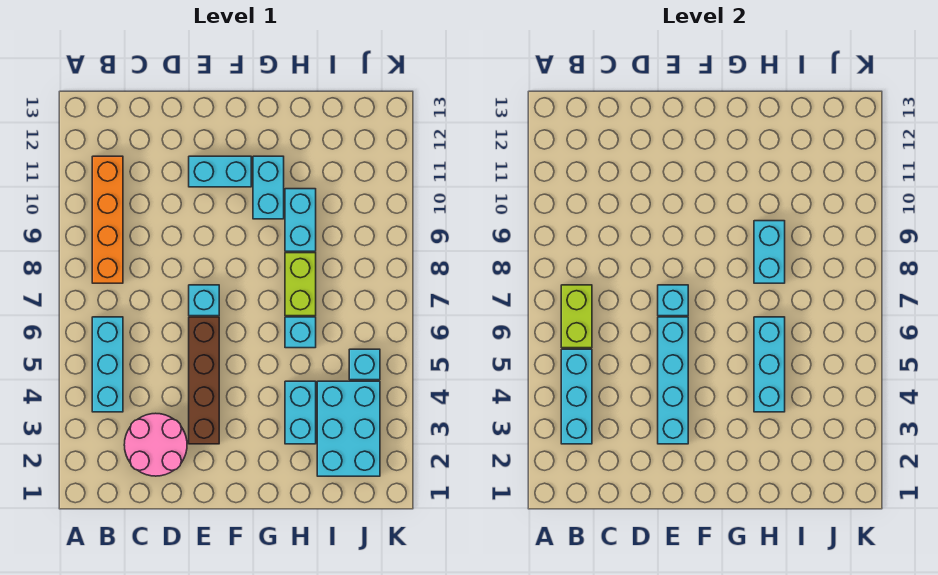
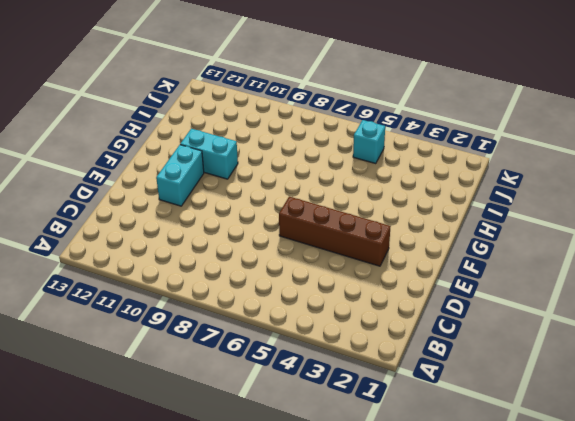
none -> cyan 1x3 brick [92,317,123,412]
none -> orange 1x4 brick [92,156,123,283]
none -> pink 2x2 round brick [124,413,187,476]

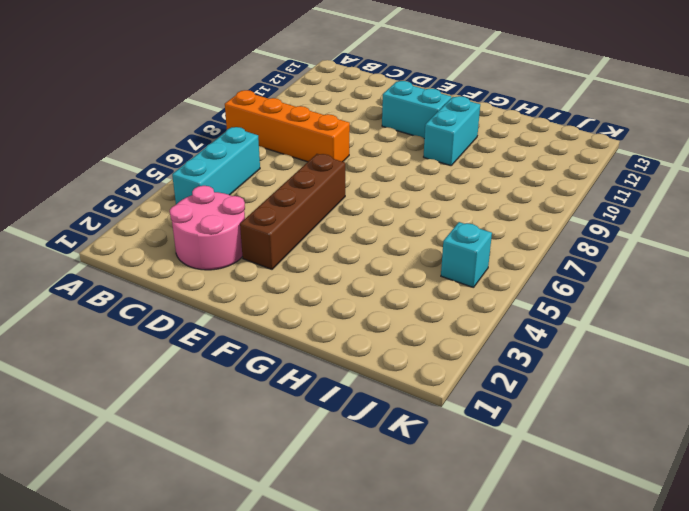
orange 1x4 brick [225,90,350,162] -> orange 1x4 brick turned to [92,156,123,283]
none -> cyan 1x1 brick [189,285,219,316]
none -> cyan 1x2 brick [285,381,316,444]
none -> cyan 1x1 brick [285,317,316,348]

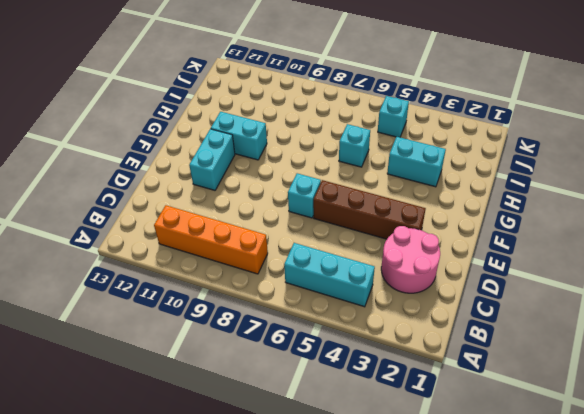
none -> lime 1x2 brick [285,253,316,316]
none -> cyan 1x2 brick [285,189,316,251]
none -> cyan 2x3 brick [317,381,380,476]

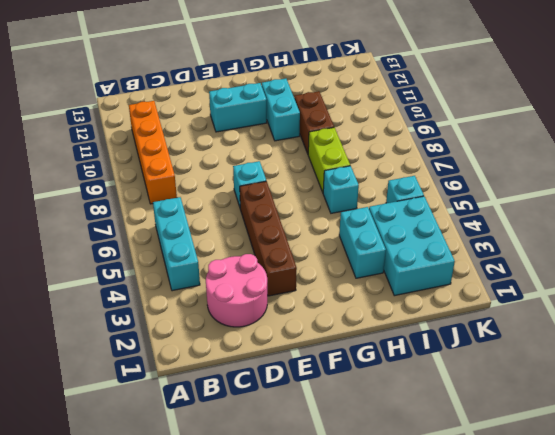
brown 1x2 brick [294,91,334,154] -> cyan 1x2 brick [285,189,316,251]
none -> cyan 1x3 brick [561,349,592,444]
none -> lime 1x2 brick [561,285,592,348]
none -> cyan 1x4 brick [658,317,688,444]

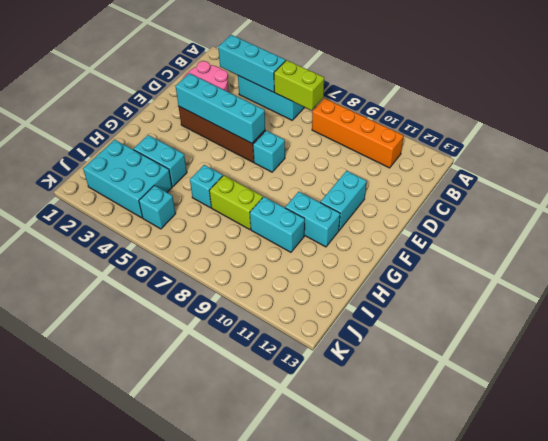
none -> cyan 1x1 brick [658,285,688,316]
none -> cyan 1x3 brick [754,317,785,412]
none -> cyan 1x2 brick [754,221,785,283]

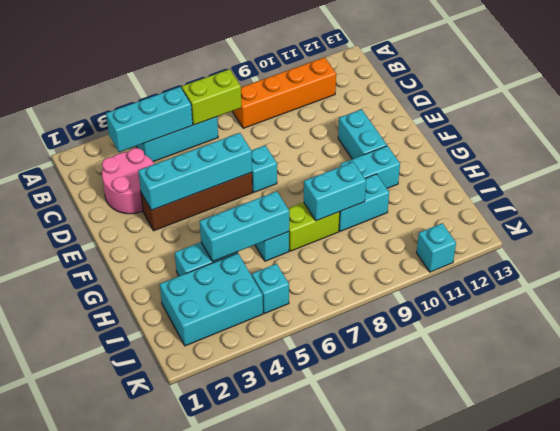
cyan 1x1 brick [416,223,456,272] -> cyan 1x1 brick moved to [658,285,688,316]

